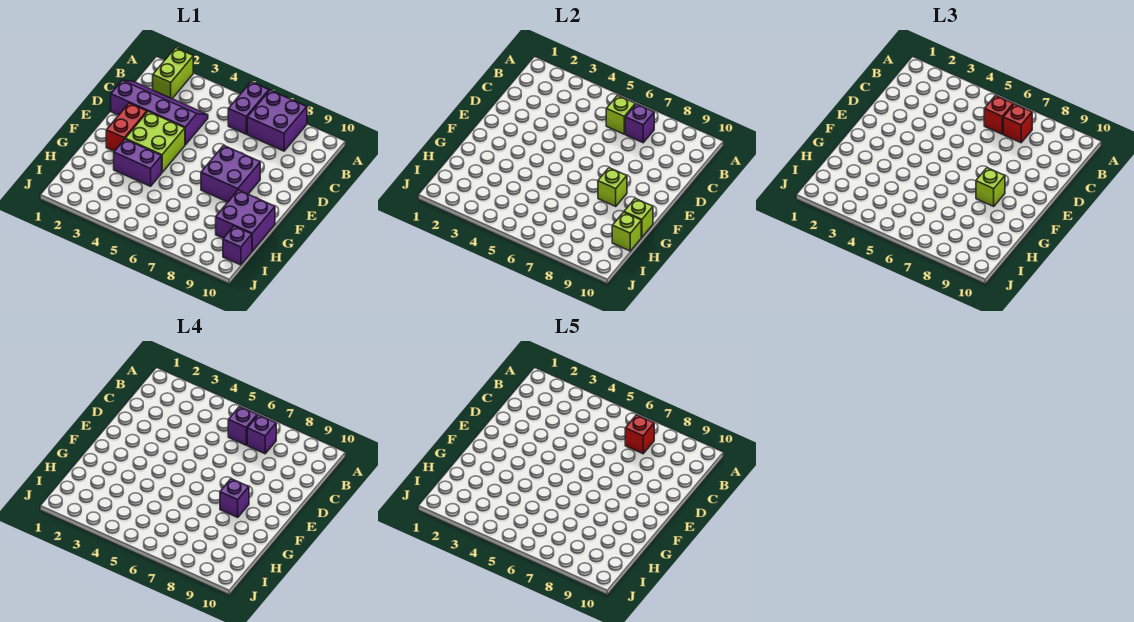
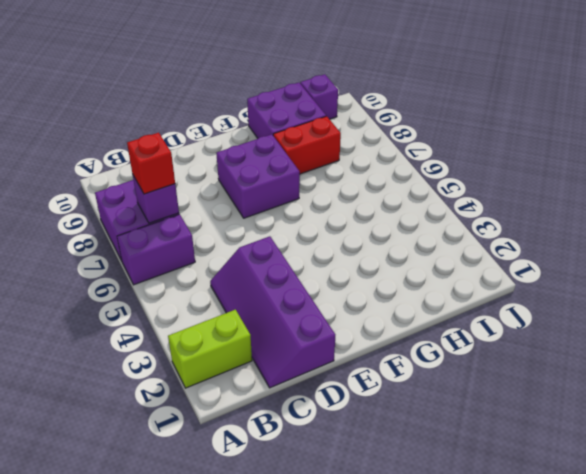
red 1x2 brick [273,116,341,174] -> red 1x2 brick moved to [106,103,147,151]
none -> lime 2x2 brick [125,112,185,172]
none -> purple 1x2 brick [114,139,162,186]
none -> lime 1x1 brick [606,95,635,134]

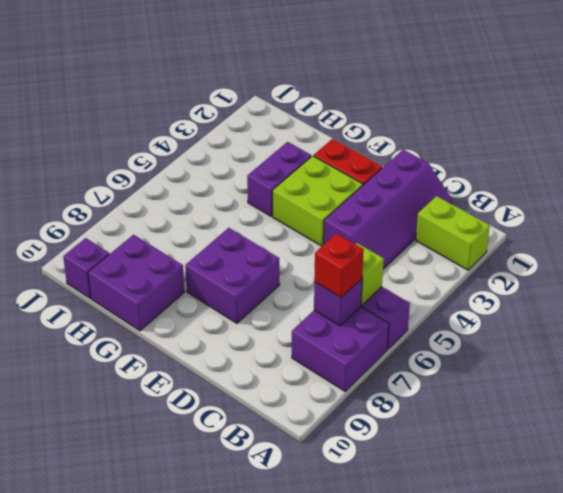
none -> lime 1x1 brick [598,168,627,206]
none -> lime 1x1 brick [624,198,653,237]
none -> lime 1x1 brick [612,212,641,251]

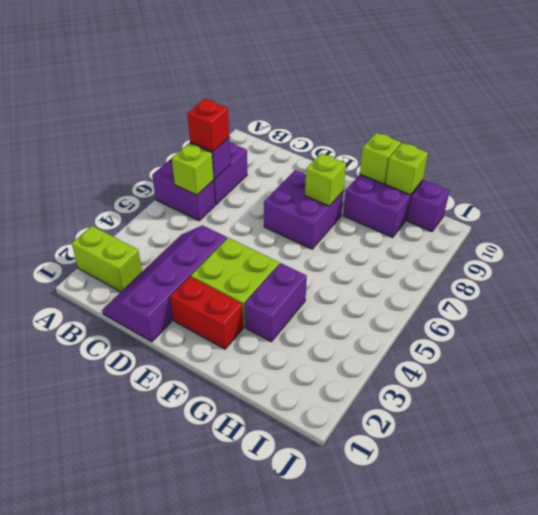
none -> red 1x1 brick [984,95,1013,134]
none -> lime 1x1 brick [976,168,1005,206]
none -> purple 1x1 brick [228,406,257,445]

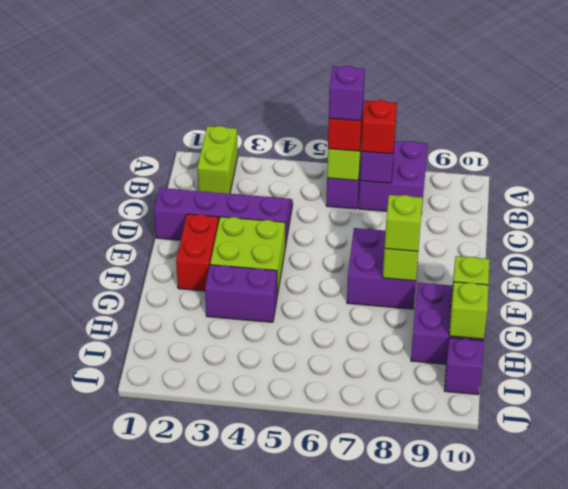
none -> purple 1x1 brick [247,415,276,454]
none -> purple 1x1 brick [220,479,249,517]
none -> red 1x1 brick [625,415,654,454]

